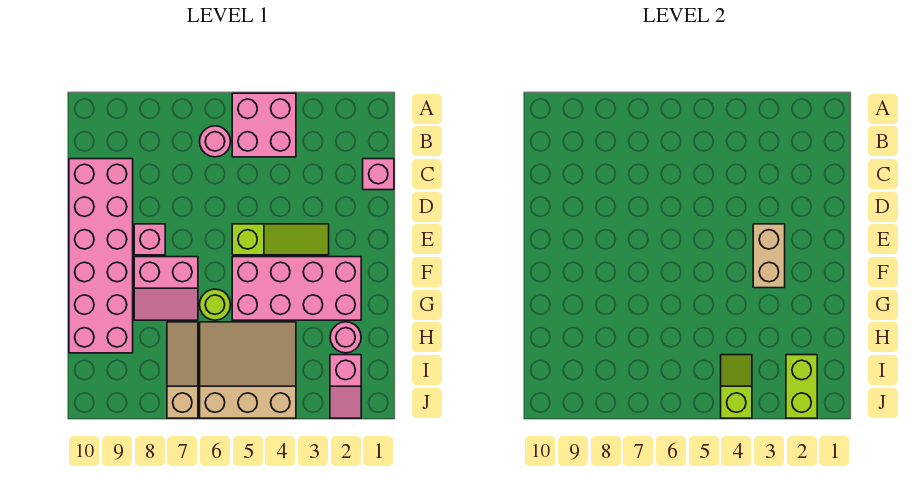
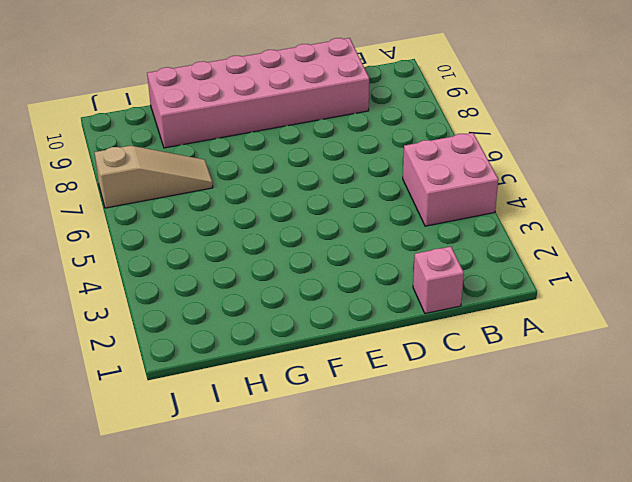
none -> pink 1x1 round brick [200,126,231,157]
none -> lime 1x3 slope [232,224,329,255]
none -> pink 1x1 brick [134,224,165,255]

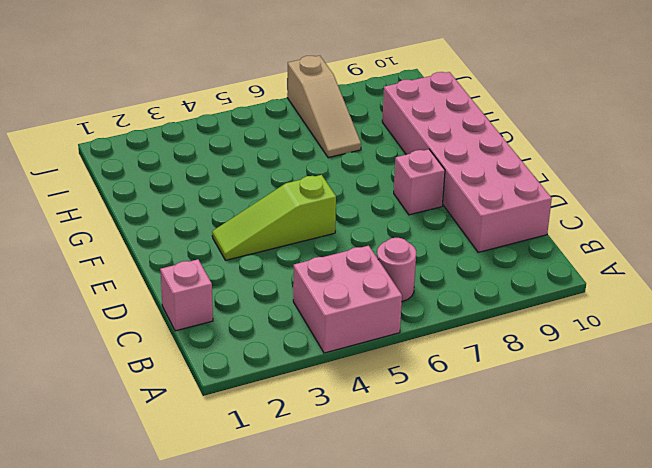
none -> pink 2x4 brick [232,257,361,320]
none -> pink 2x2 slope [134,257,198,320]
none -> lime 1x1 round brick [200,289,231,320]

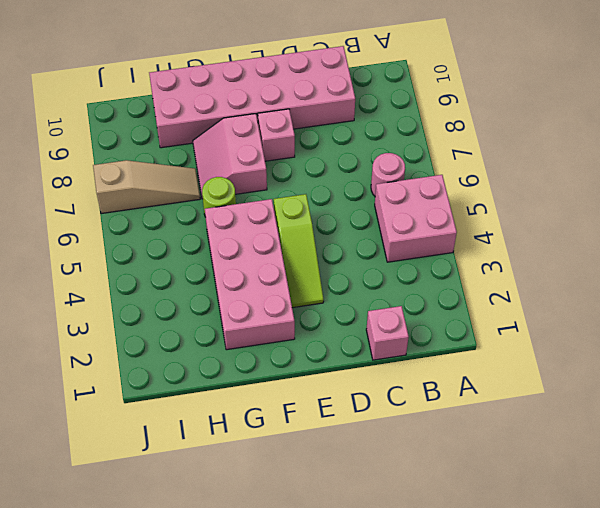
none -> pink 1x1 round brick [330,322,361,353]
none -> tan 3x3 slope [200,322,296,418]
none -> pink 1x2 slope [330,355,361,418]

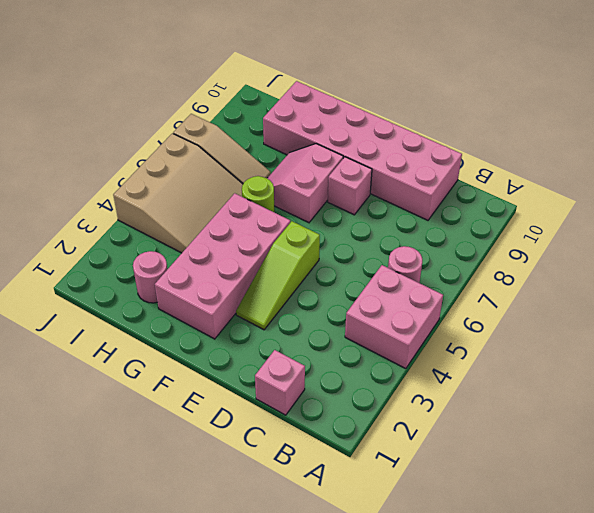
none -> pink 1x2 slope [330,355,361,418]
none -> tan 1x2 brick [753,224,785,288]
none -> lime 1x2 brick [786,355,817,418]

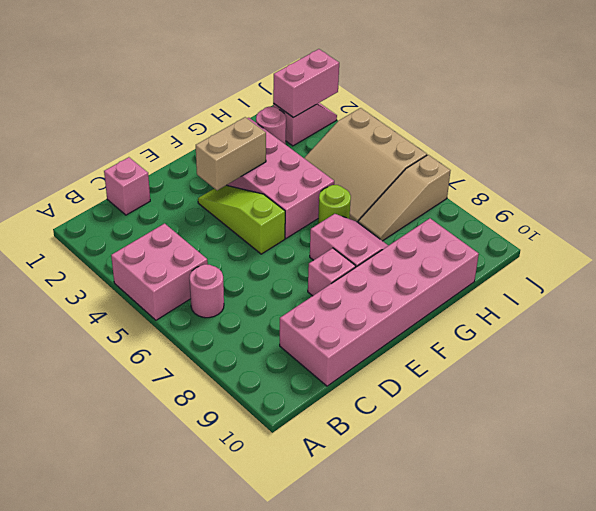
pink 1x2 brick [273,49,339,118] -> lime 1x2 brick [786,355,817,418]
none -> lime 1x2 slope [721,355,752,418]

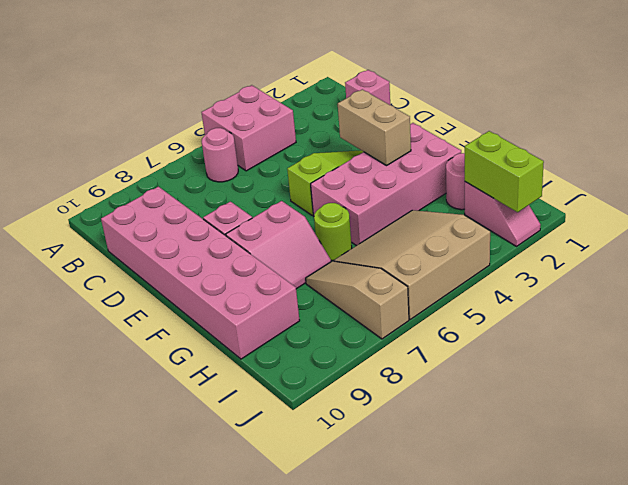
none -> lime 1x2 slope [721,355,752,418]

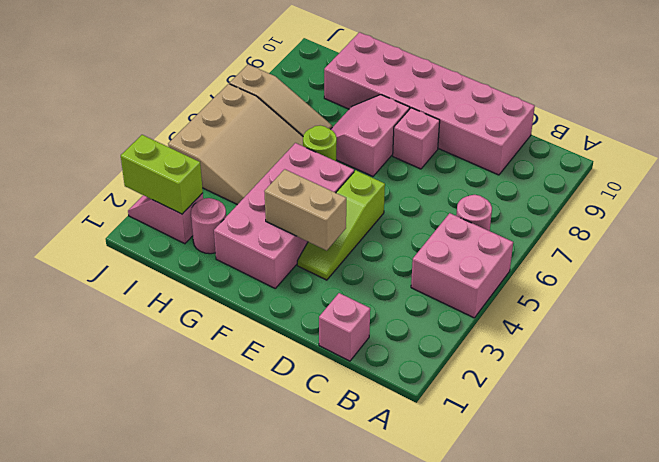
none -> lime 1x2 slope [721,355,752,418]

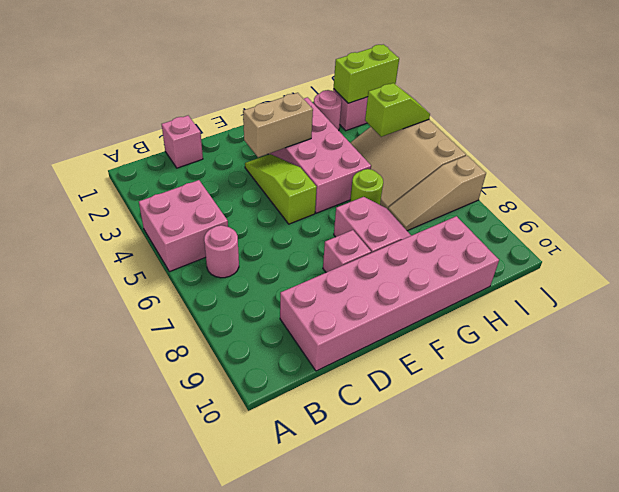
lime 1x2 slope [365,83,430,137] -> lime 1x2 slope turned to [721,355,752,418]

